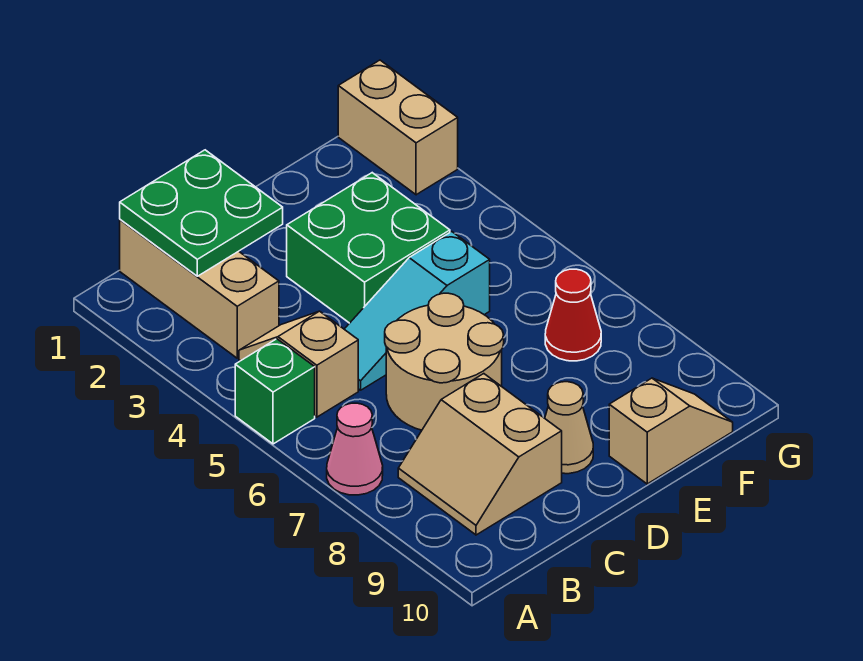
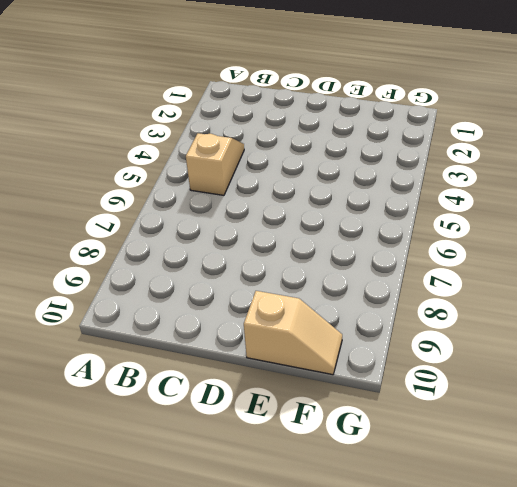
none -> green 1x1 brick [235,339,315,444]
none -> pink 1x1 cone [327,403,383,495]
none -> tan 1x3 brick [120,220,279,358]

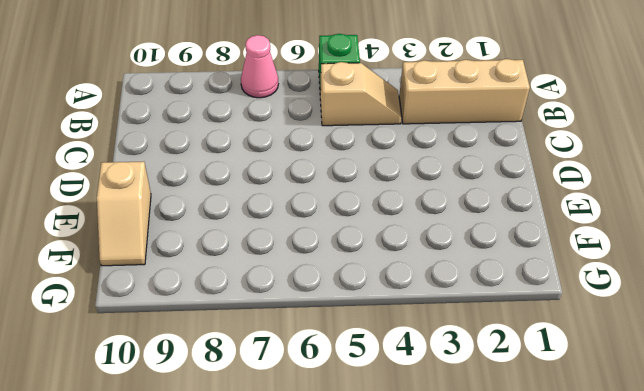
none -> tan 2x2 slope [398,374,562,535]
none -> cyan 1x3 slope [344,232,490,390]
none -> tan 2x2 round brick [385,293,504,430]

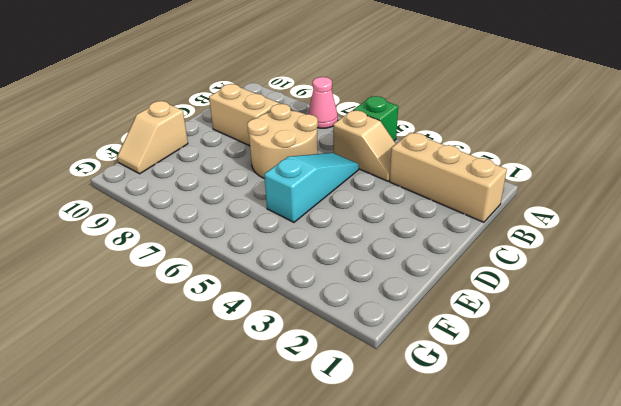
none -> green 2x2 brick [287,173,450,323]
none -> tan 1x1 cone [545,382,593,474]
none -> red 1x1 cone [545,269,601,361]

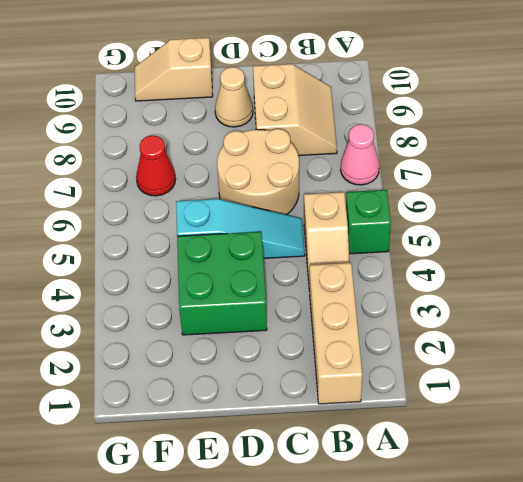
none -> tan 1x2 brick [338,60,458,195]
none -> green 2x2 plate [120,150,283,276]

